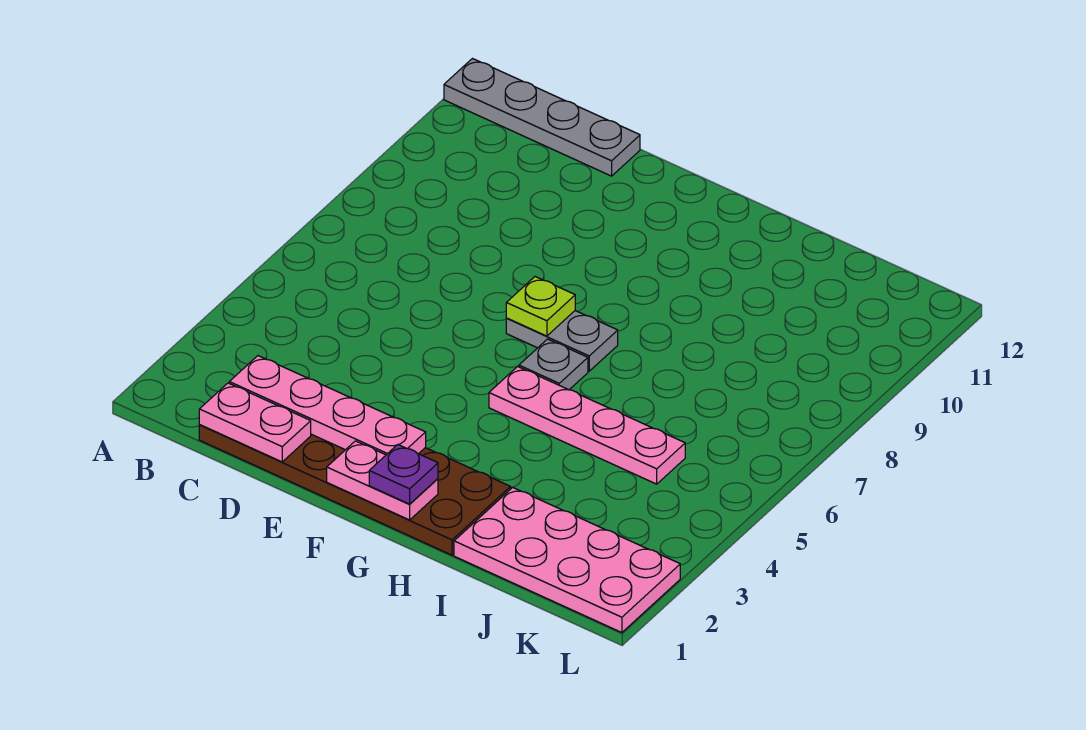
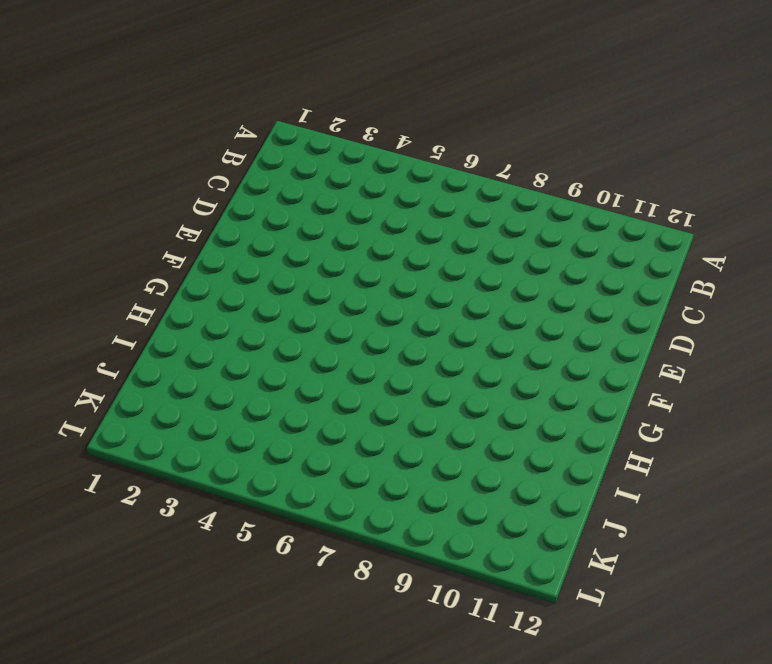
none -> grey 1x4 plate [444,59,640,176]
none -> brown 2x6 plate [199,425,511,555]

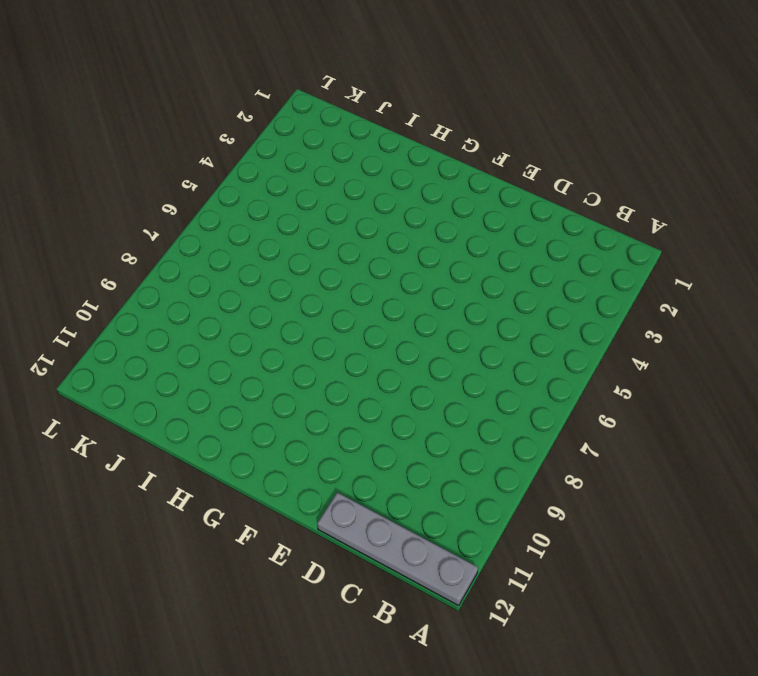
none -> brown 2x6 plate [199,425,511,555]
none -> grey 1x2 plate [506,311,618,371]

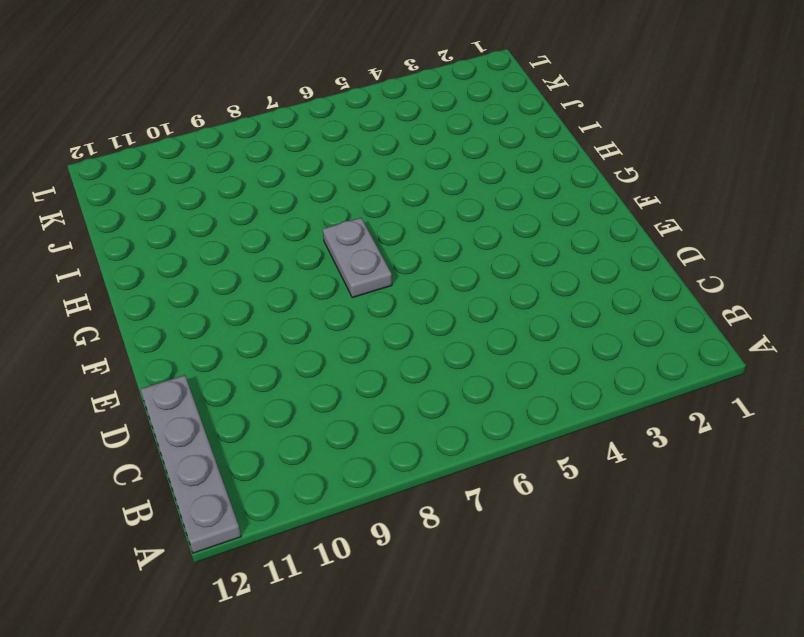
none -> brown 2x6 plate [199,425,511,555]
none -> pink 1x4 plate [489,366,685,484]

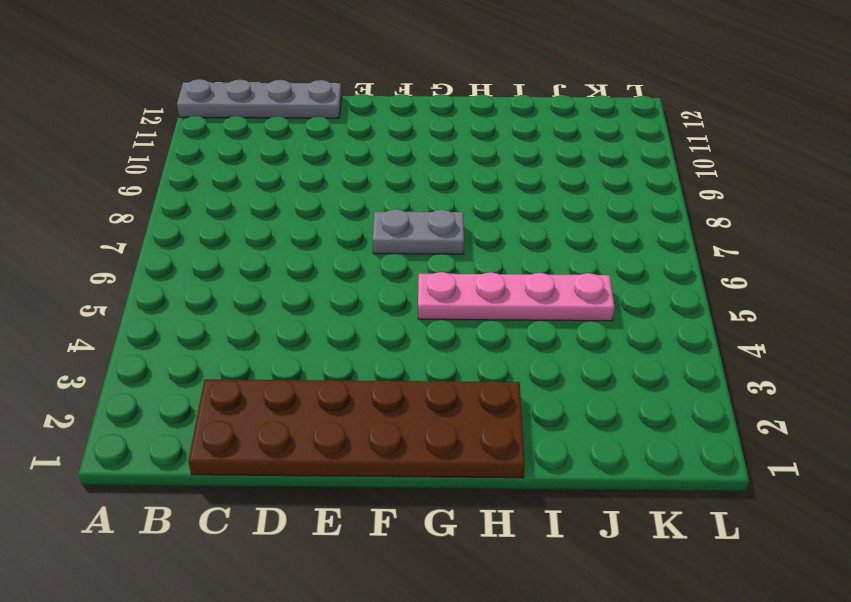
none -> grey 1x1 plate [519,339,588,390]
none -> pink 2x4 plate [454,487,680,633]

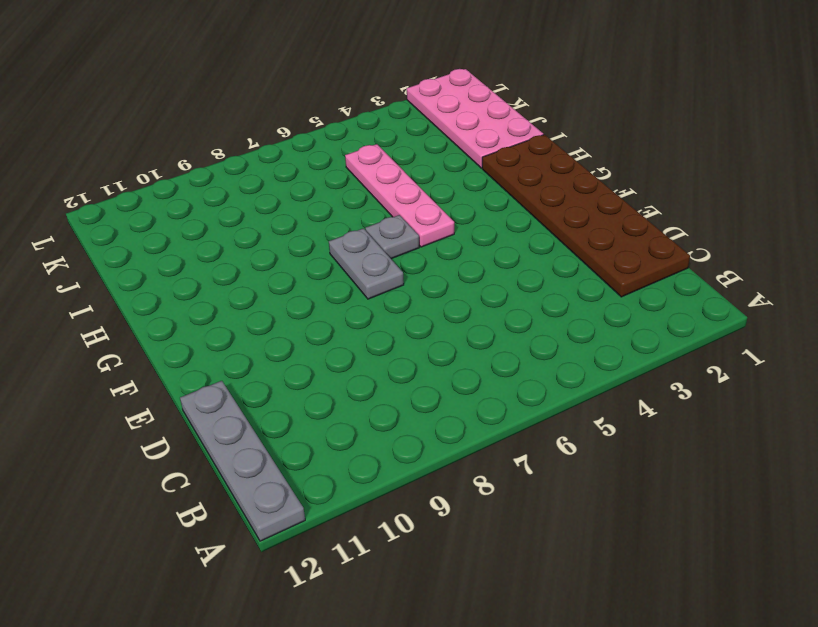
none -> pink 1x2 plate [199,383,311,462]
none -> pink 1x4 plate [229,356,426,455]

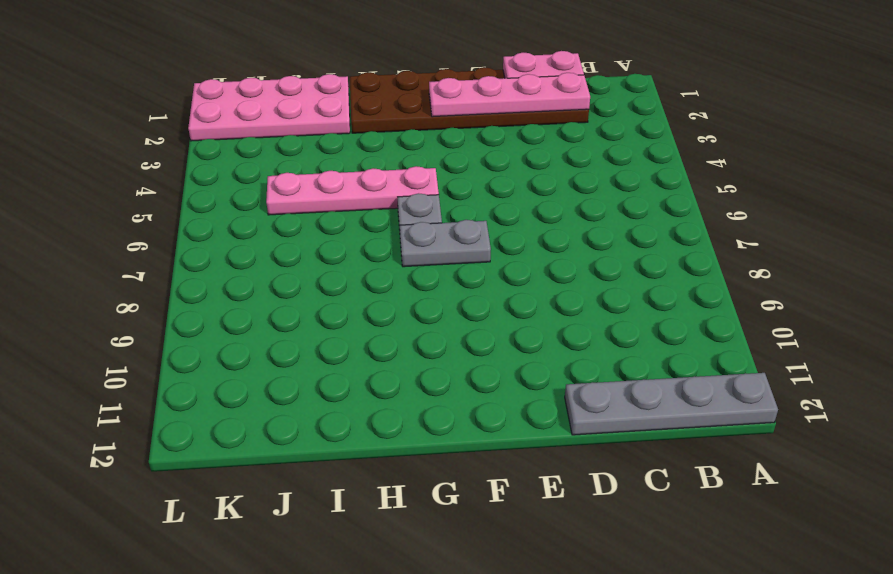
none -> pink 1x2 plate [327,441,438,520]
none -> lime 1x1 plate [506,277,575,336]

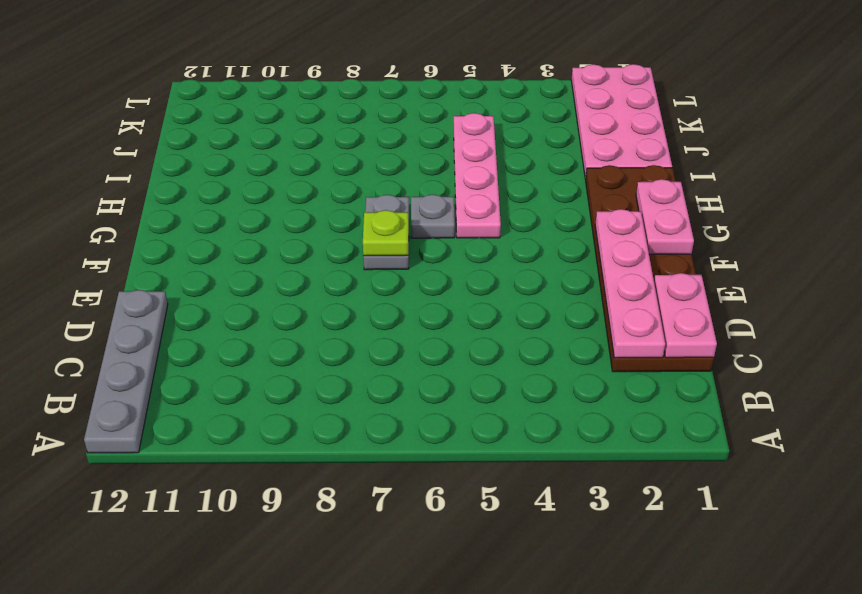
none -> purple 1x1 plate [369,445,438,504]

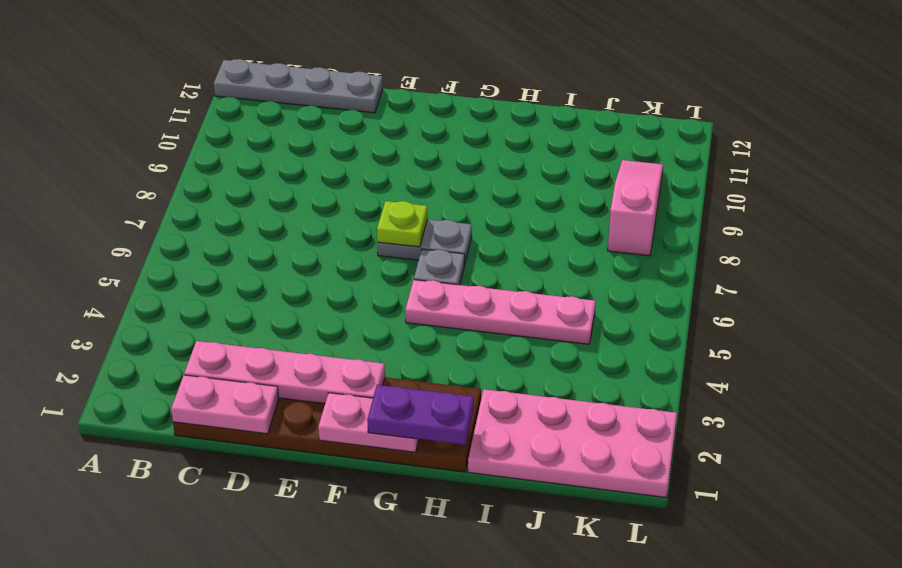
purple 1x2 plate [367,385,474,445] -> purple 1x1 plate [369,445,438,504]
pink 1x3 slope [608,160,663,256] -> none

